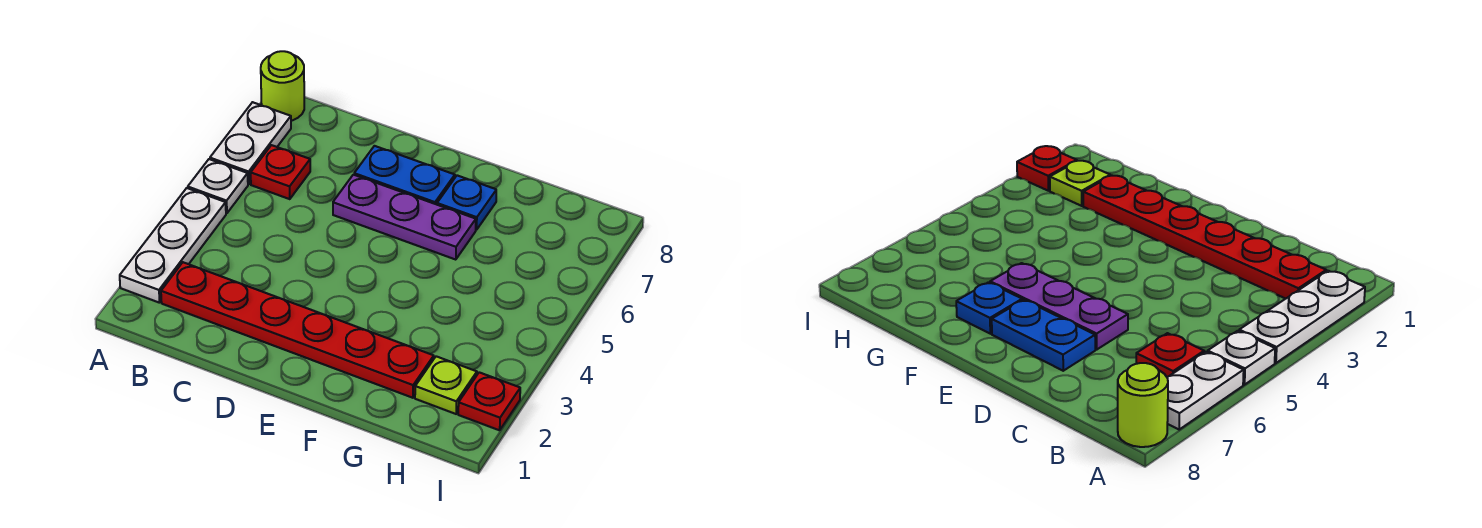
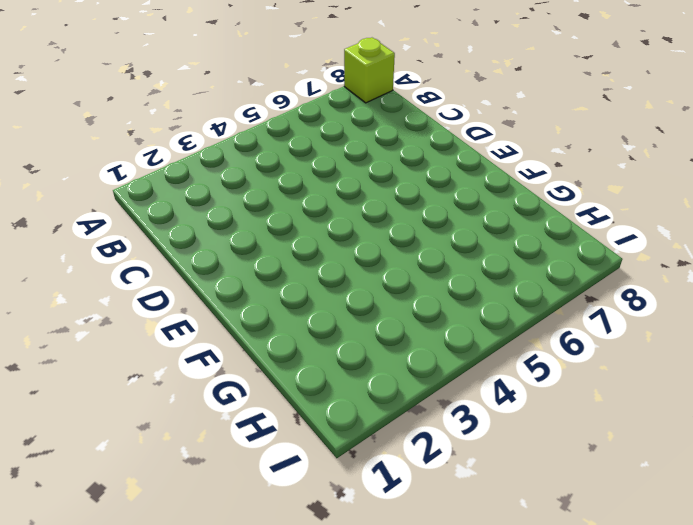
lime 1x1 brick [344,38,395,103] -> lime 1x1 round brick [261,51,304,121]
none -> white 1x3 plate [120,188,226,303]
none -> white 1x1 plate [188,159,248,213]

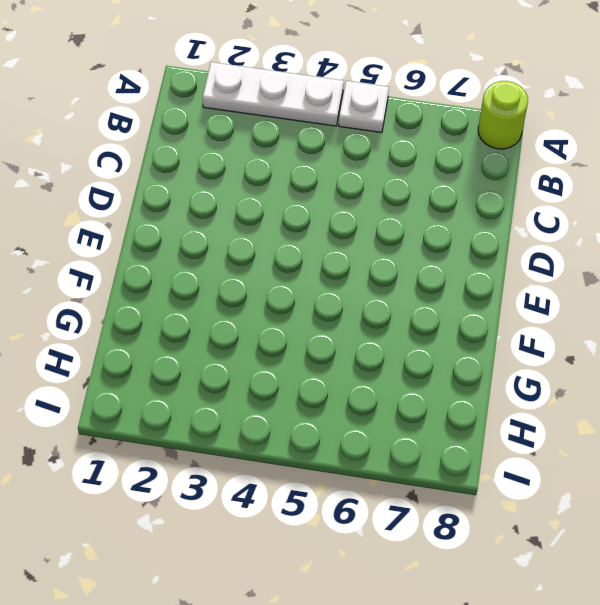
none -> white 1x2 plate [210,102,291,184]
none -> red 1x6 plate [161,262,434,398]

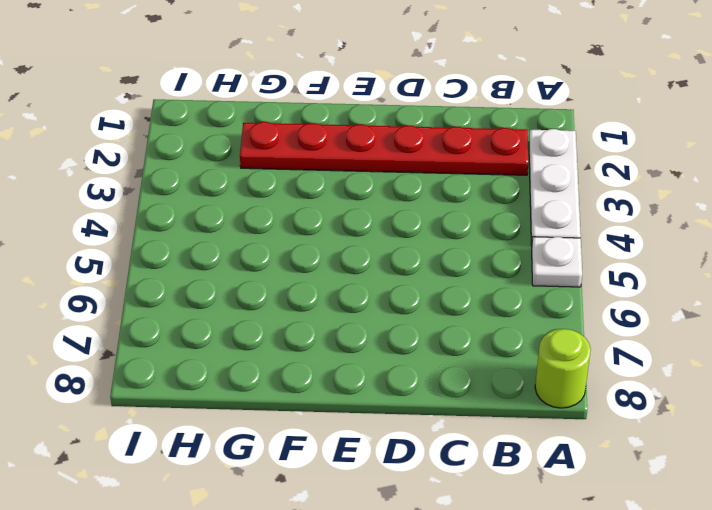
none -> white 1x2 plate [210,102,291,184]
none -> red 1x1 plate [251,145,310,199]

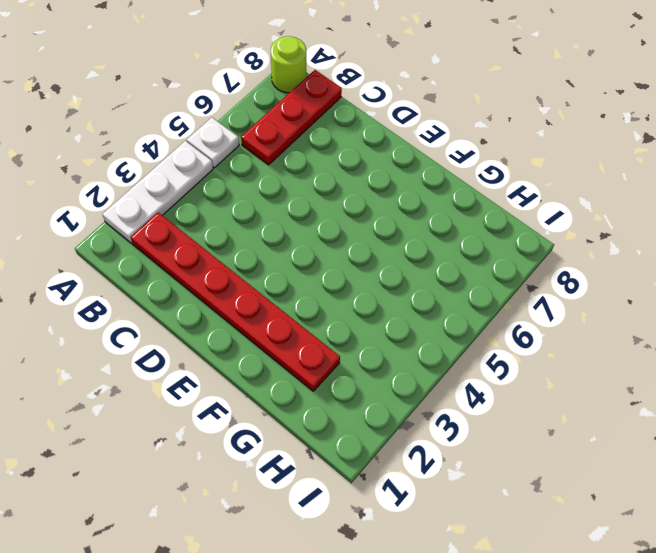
red 1x3 plate [241,70,342,165] -> red 1x1 plate [251,145,310,199]
none -> white 1x2 plate [210,102,291,184]
none -> purple 1x3 plate [333,175,476,260]

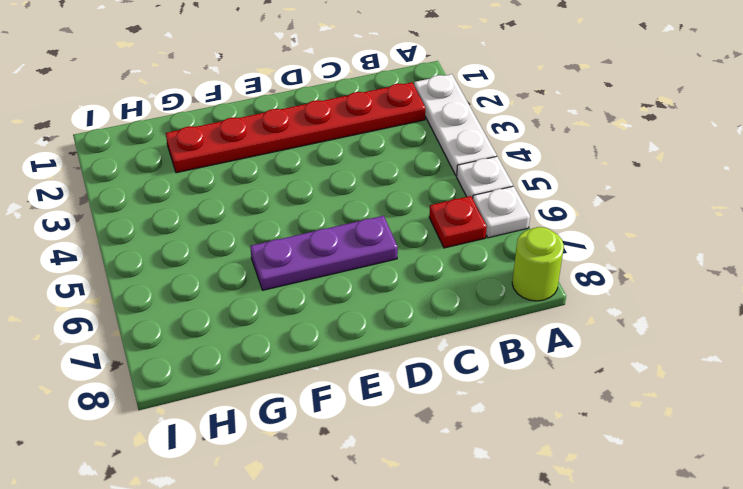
white 1x1 plate [473,186,530,238] -> white 1x2 plate [210,102,291,184]
none -> blue 1x2 plate [354,146,455,205]
none -> blue 1x1 plate [437,175,496,230]

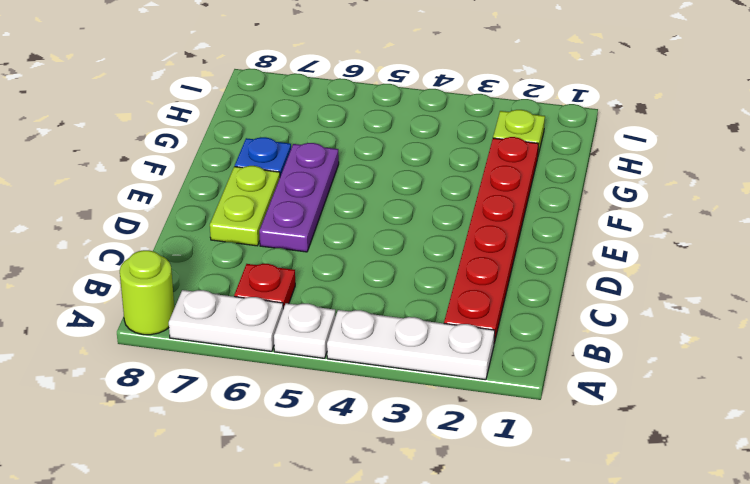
lime 1x2 plate [210,166,280,246] -> blue 1x2 plate [354,146,455,205]
none -> red 1x1 plate [458,372,520,430]

